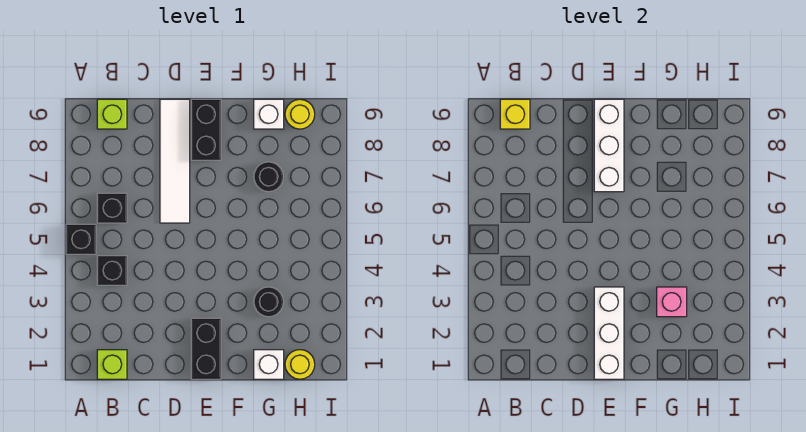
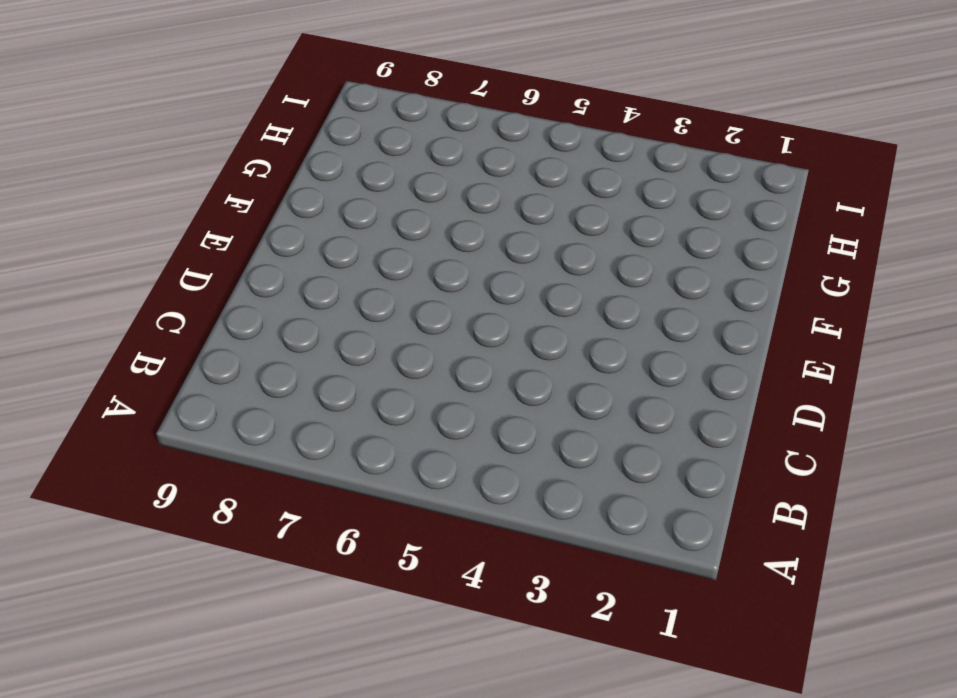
none -> black 1x1 brick [66,224,96,254]
none -> lime 1x1 brick [97,350,127,379]
none -> black 1x1 brick [97,256,127,285]

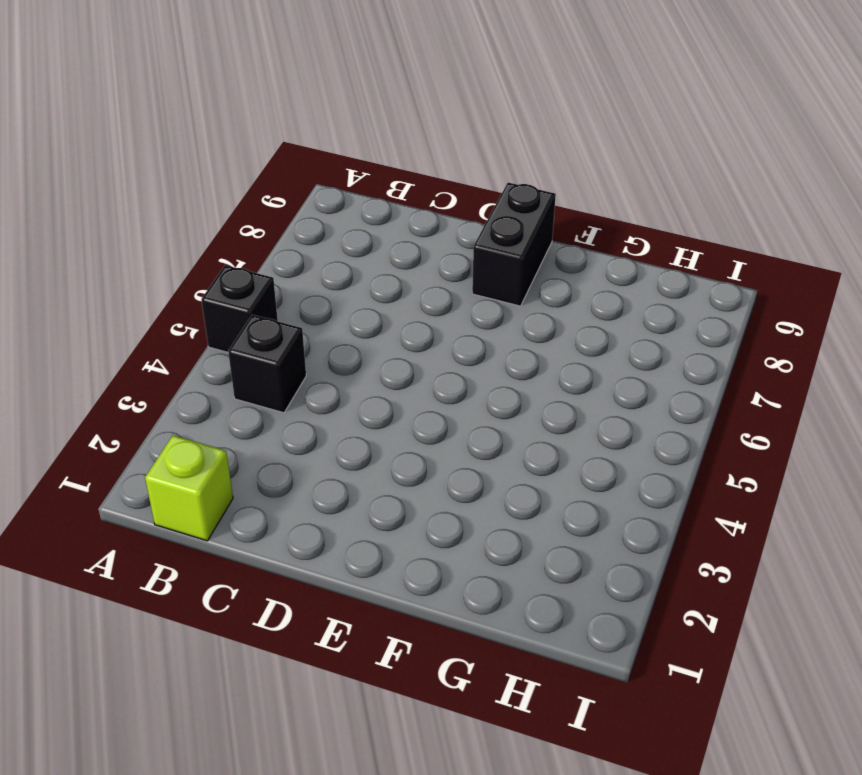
none -> black 1x1 brick [97,193,127,223]
none -> lime 1x1 brick [97,99,127,129]
none -> white 1x4 tile [160,99,190,223]

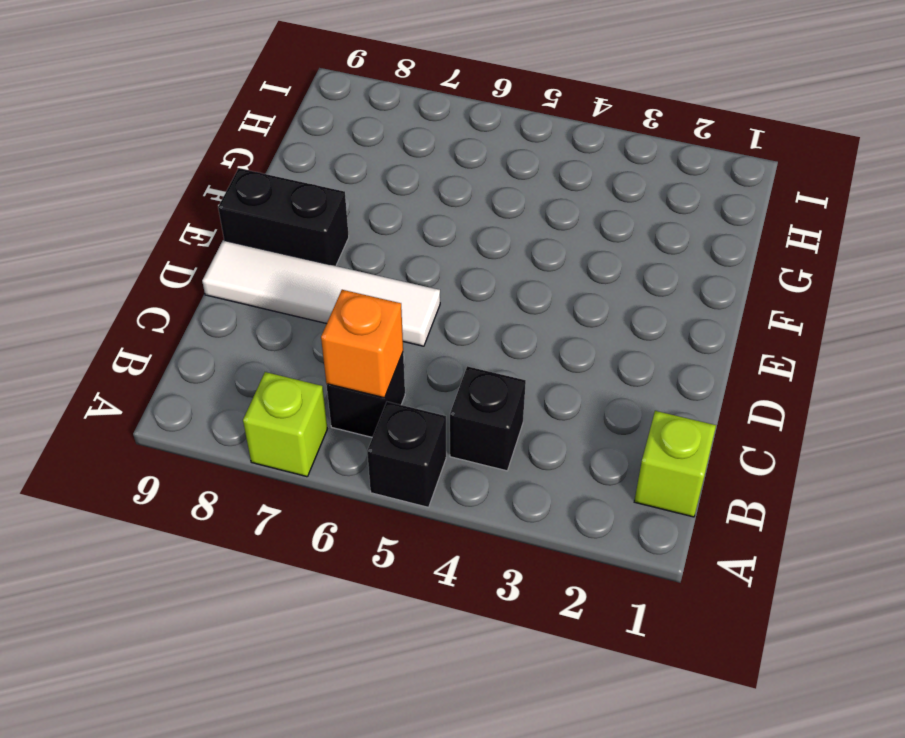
lime 1x1 brick [243,372,327,477] -> lime 1x1 brick moved to [97,99,127,129]
orange 1x1 brick [321,290,403,398] -> none
none -> black 1x2 brick [191,318,221,379]
none -> white 1x1 brick [254,350,284,379]
none -> black 1x1 round brick [254,287,283,317]

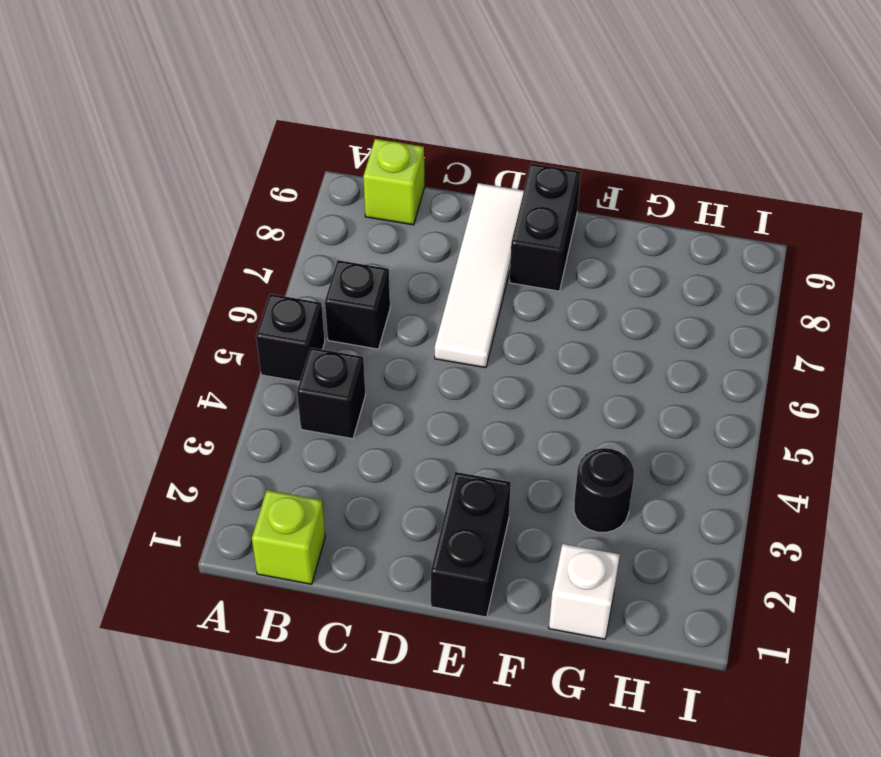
none -> black 1x1 round brick [254,162,283,192]
none -> white 1x1 brick [254,99,284,129]
none -> yellow 1x1 round brick [285,350,315,379]

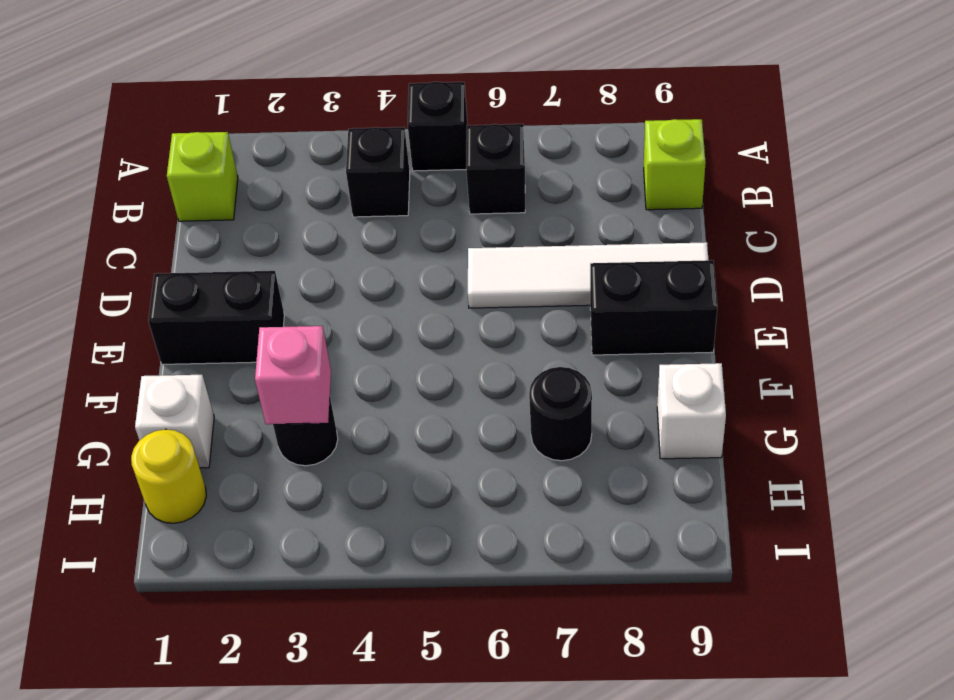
none -> yellow 1x1 round brick [285,99,315,129]
none -> yellow 1x1 brick [500,99,530,129]
none -> white 1x3 brick [594,287,624,379]

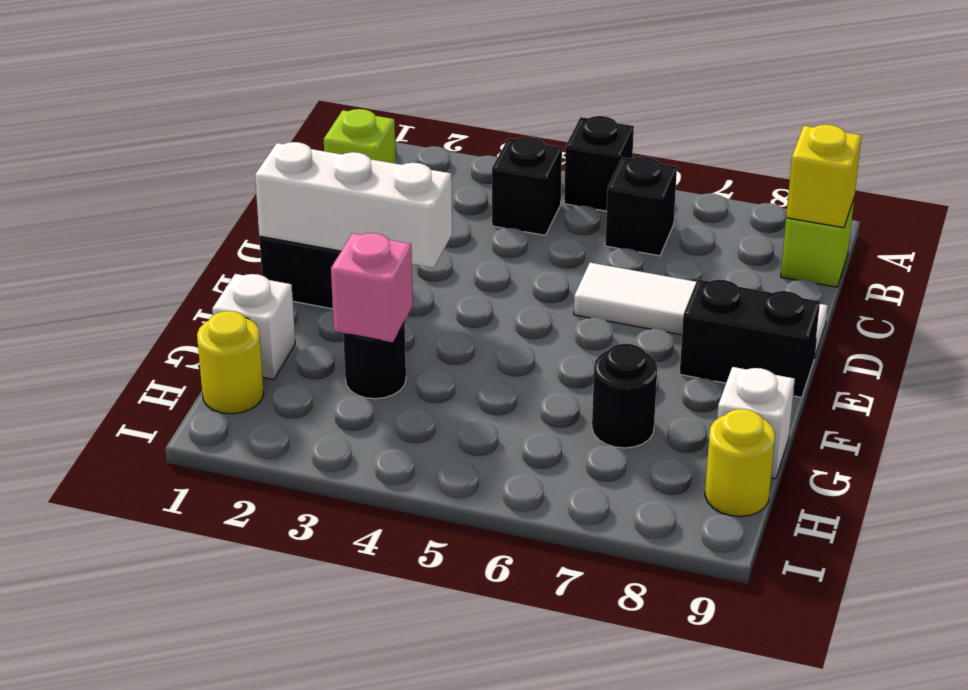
none -> white 1x3 brick [594,99,624,192]

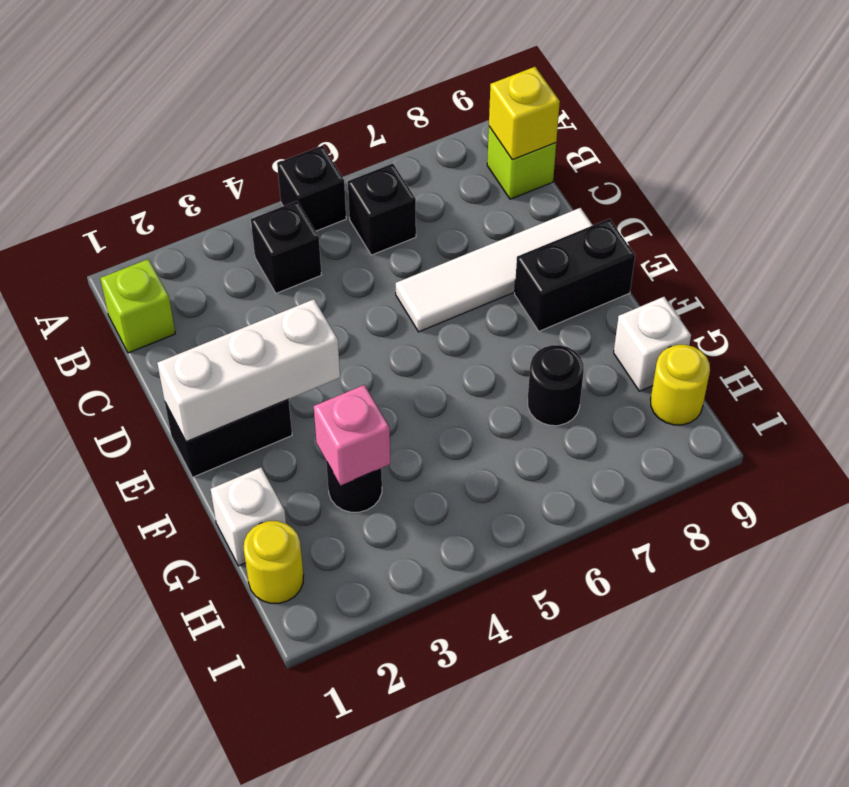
none -> white 1x3 brick [594,99,624,192]

